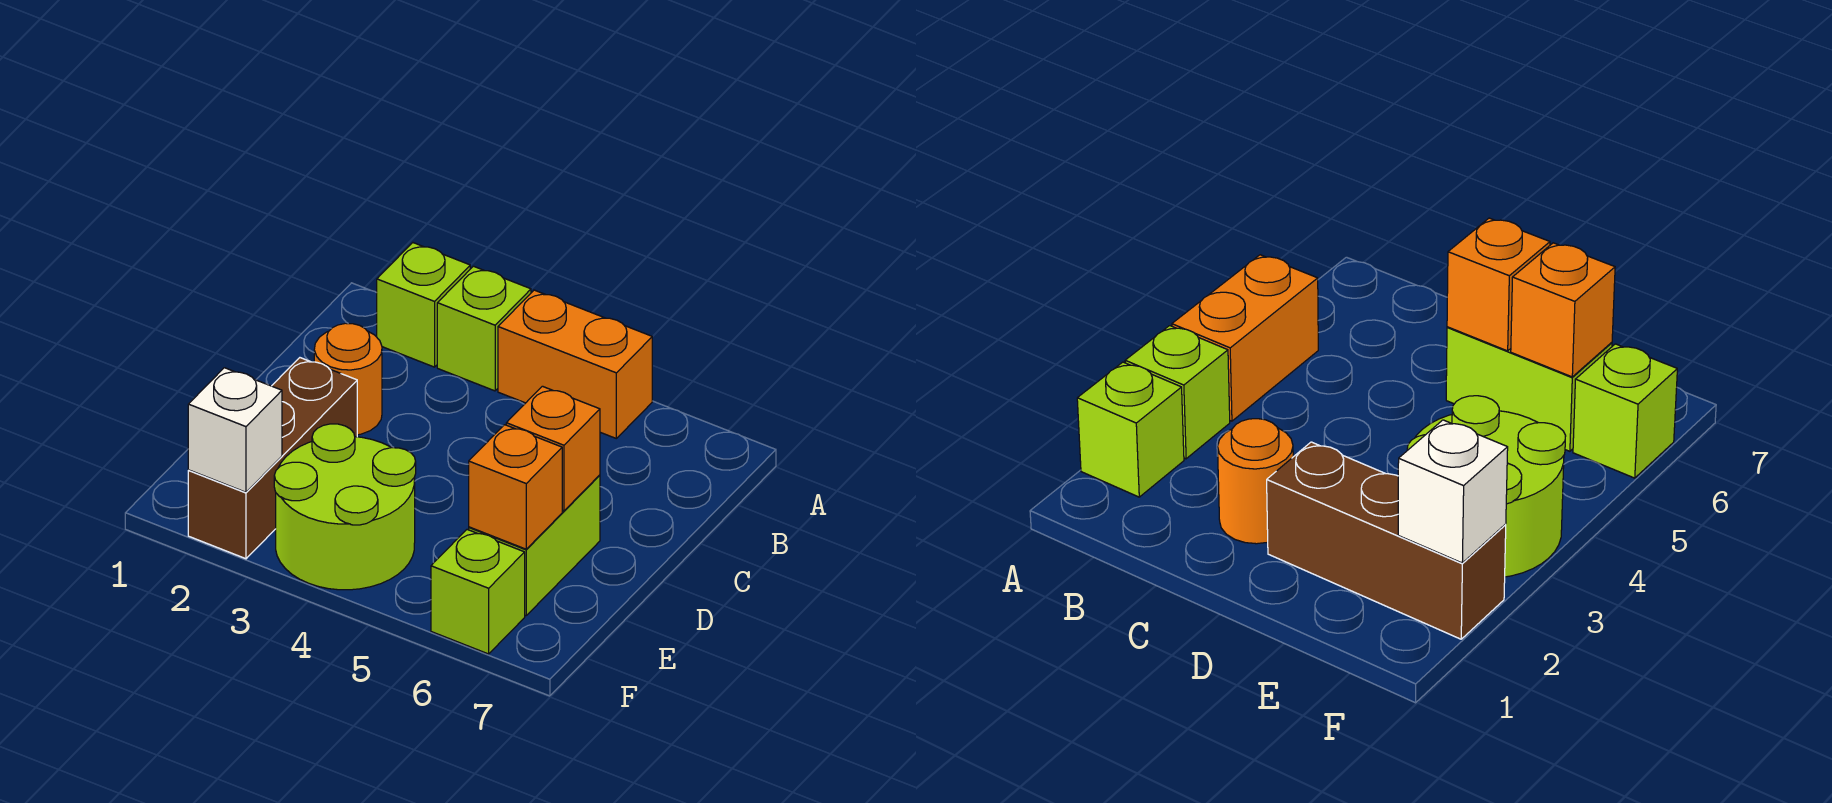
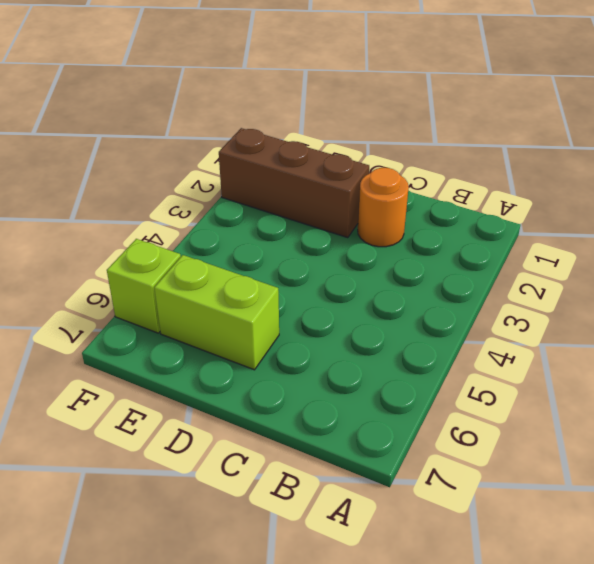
none -> lime 1x1 brick [377,243,470,367]
none -> lime 1x1 brick [437,266,531,391]

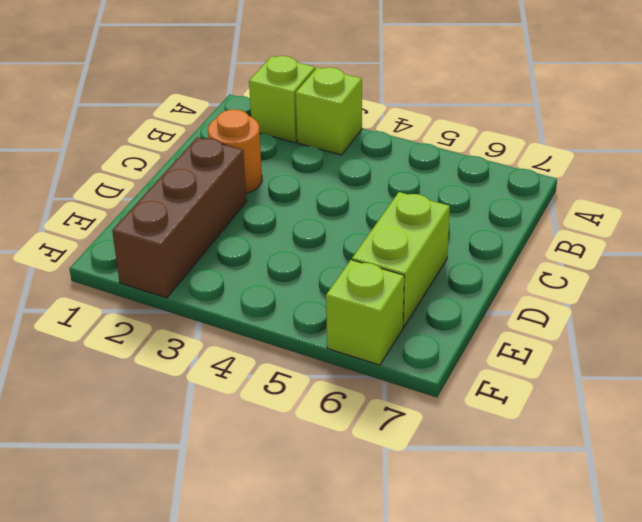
none -> orange 1x2 brick [498,290,652,438]
none -> lime 2x2 round brick [274,424,416,590]

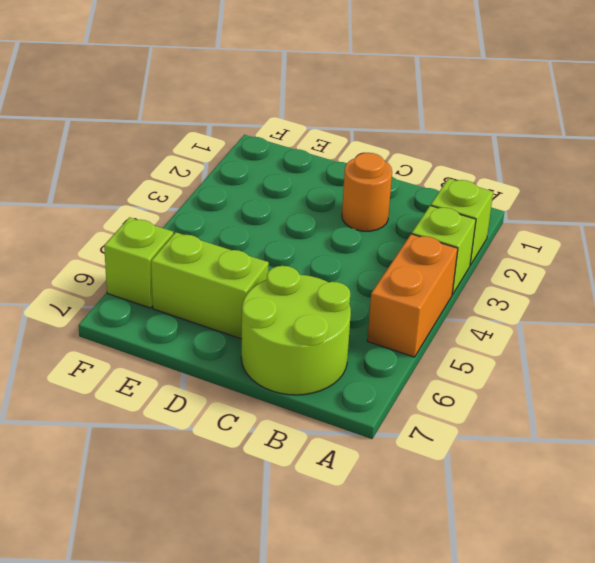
lime 2x2 round brick [241,266,351,395] -> lime 2x2 round brick moved to [274,424,416,590]
none -> brown 1x3 brick [188,358,357,559]
none -> orange 1x1 brick [506,386,600,511]

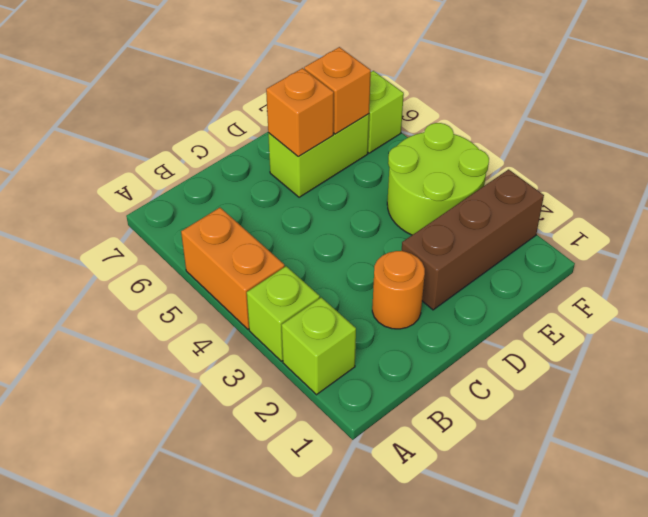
none -> white 1x1 brick [188,368,282,492]

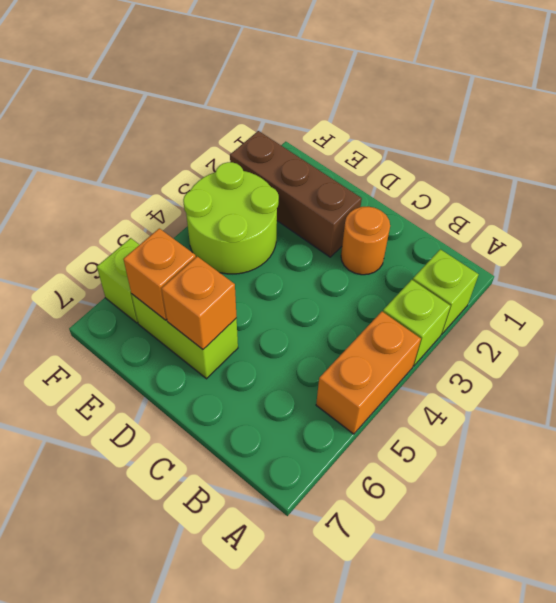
none -> white 1x1 brick [188,368,282,492]

